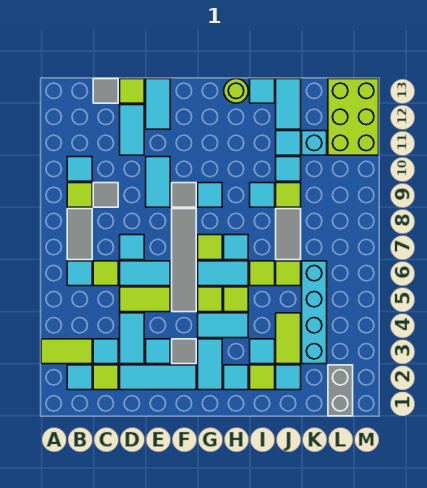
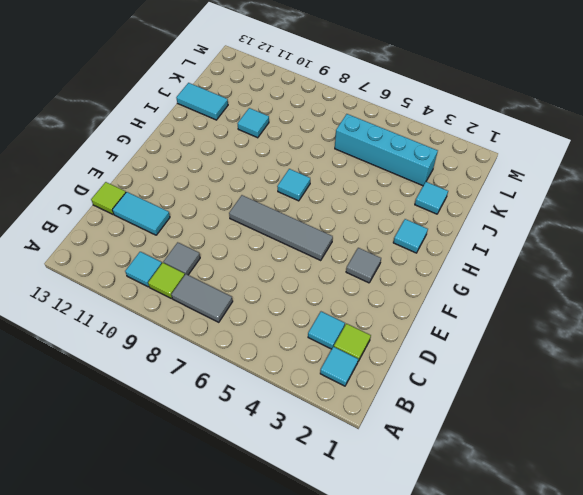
none -> lime 1x2 tile [41,339,92,364]
none -> cyan 1x1 tile [67,261,92,286]
none -> lime 1x1 tile [93,261,118,286]
none -> grey 1x1 tile [93,79,118,103]

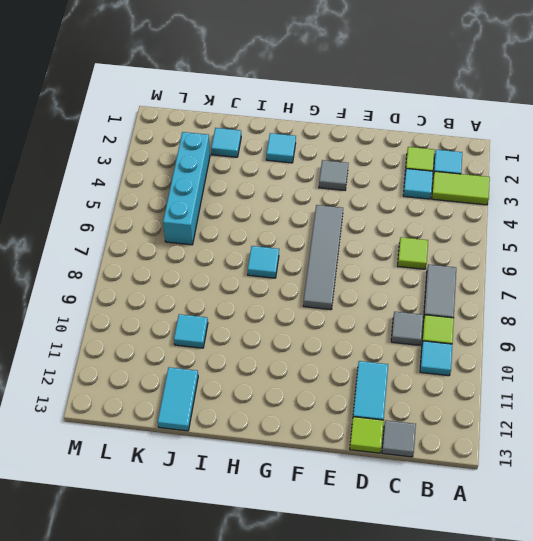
none -> cyan 1x1 tile [67,261,92,286]
none -> cyan 1x3 tile [120,365,196,390]
none -> cyan 1x2 tile [120,313,144,364]
none -> lime 1x2 tile [120,287,170,312]

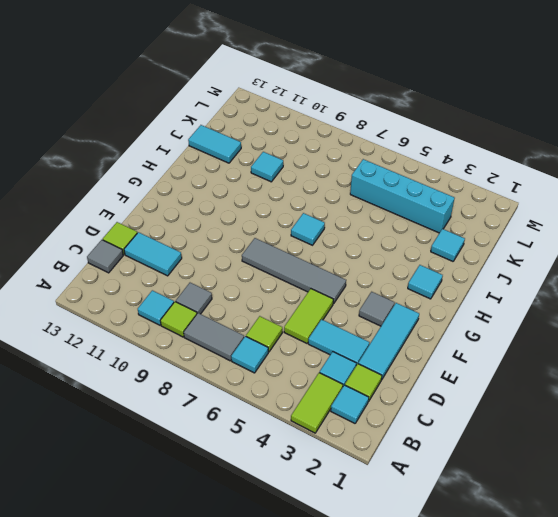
none -> cyan 1x2 tile [120,261,170,286]
none -> cyan 1x1 tile [120,235,144,260]
none -> cyan 1x1 tile [146,339,170,364]
none -> cyan 1x2 tile [146,157,170,207]

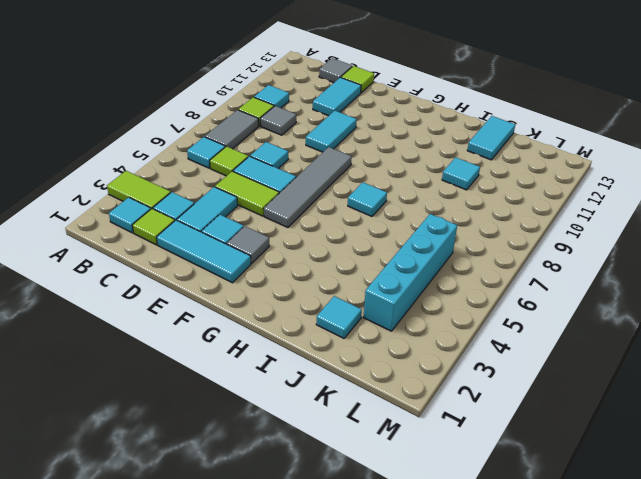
none -> cyan 1x2 tile [146,79,170,129]
none -> grey 1x1 tile [172,183,196,207]
none -> cyan 1x2 tile [198,339,222,390]
none -> cyan 1x2 tile [198,313,248,338]

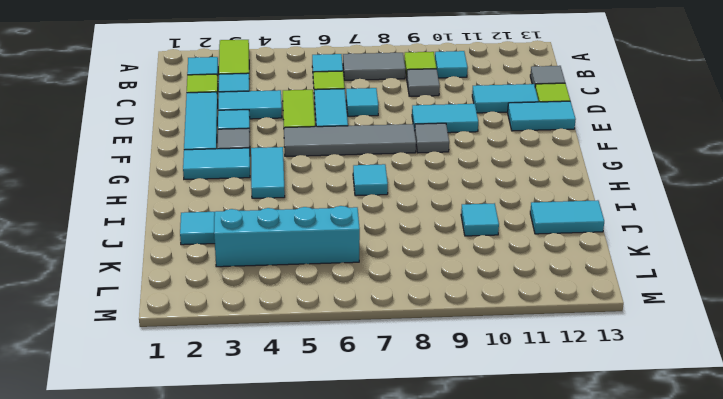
none -> lime 1x1 tile [198,287,222,312]
none -> cyan 1x2 tile [198,261,248,286]
none -> lime 1x1 tile [198,235,222,260]
none -> cyan 1x1 tile [198,183,222,207]

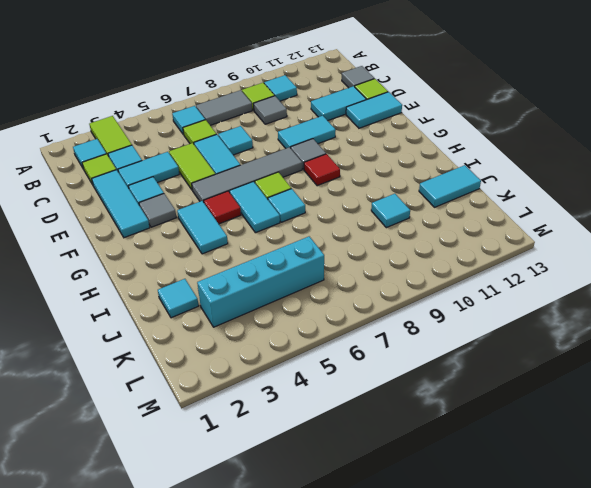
red 1x1 tile [204,191,241,224] -> lime 1x1 tile [198,287,222,312]
red 1x1 tile [304,154,340,186] -> cyan 1x1 tile [198,183,222,207]
none -> cyan 1x2 tile [198,339,222,390]
none -> cyan 1x1 tile [224,365,248,390]
none -> lime 1x1 tile [224,287,248,312]
none -> lime 1x1 round brick [224,79,248,103]

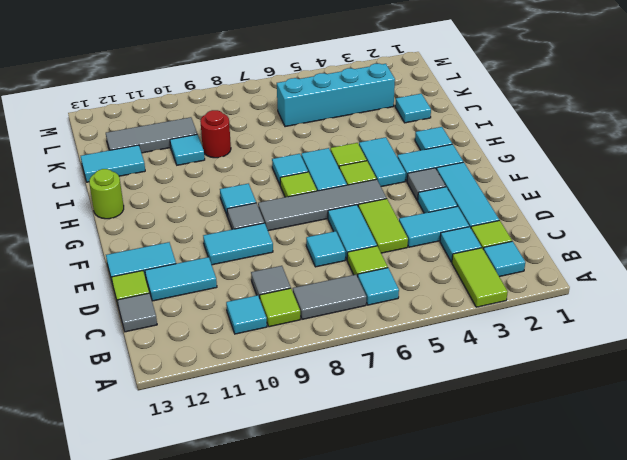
red 1x1 round brick [200,110,231,158] -> lime 1x1 tile [276,183,301,207]
grey 1x3 tile [106,117,197,153] -> cyan 1x1 brick [302,131,327,155]
none -> lime 1x1 tile [250,365,275,390]
none -> cyan 1x1 tile [250,339,275,364]
none -> lime 1x1 tile [250,261,275,286]
none -> cyan 1x1 tile [250,183,275,207]

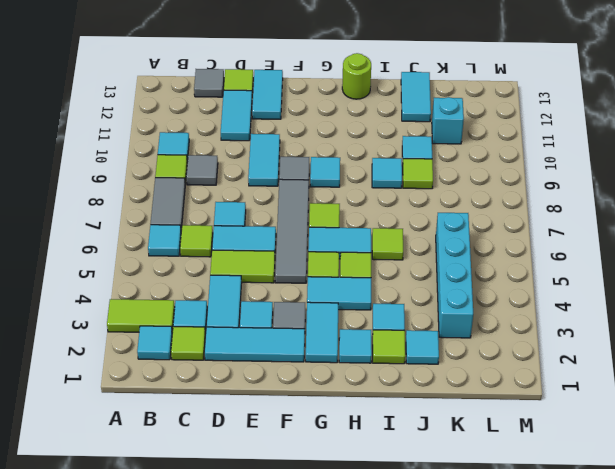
none -> cyan 1x1 tile [224,235,248,260]
none -> cyan 1x1 tile [250,79,275,103]
none -> lime 1x2 tile [276,313,301,364]
none -> lime 1x1 tile [276,261,301,286]

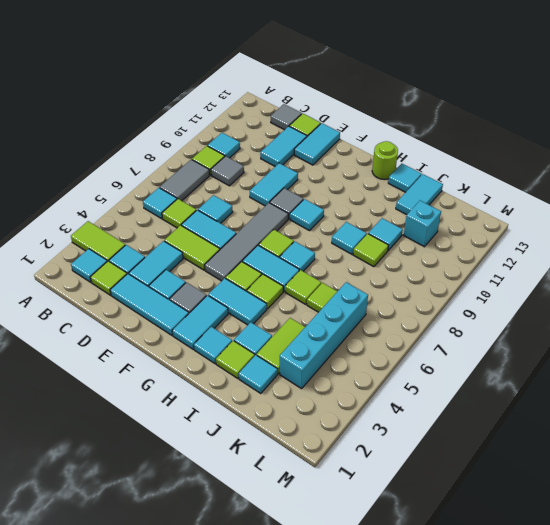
none -> grey 1x2 tile [276,209,301,260]
none -> cyan 1x1 tile [276,131,301,155]
none -> grey 1x2 brick [328,365,353,416]
none -> lime 2x3 brick [328,79,379,155]

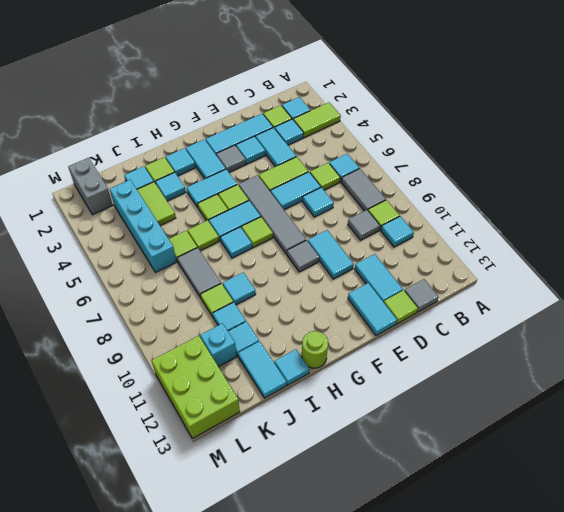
none -> cyan 1x1 tile [198,183,222,207]

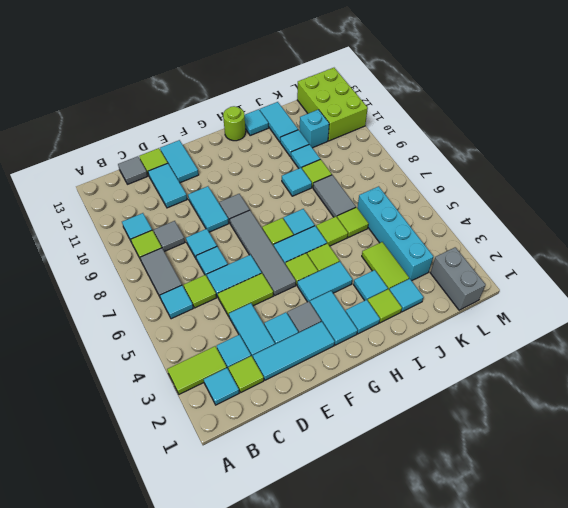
cyan 1x1 tile [186,229,217,260] -> cyan 1x1 tile moved to [198,183,222,207]

